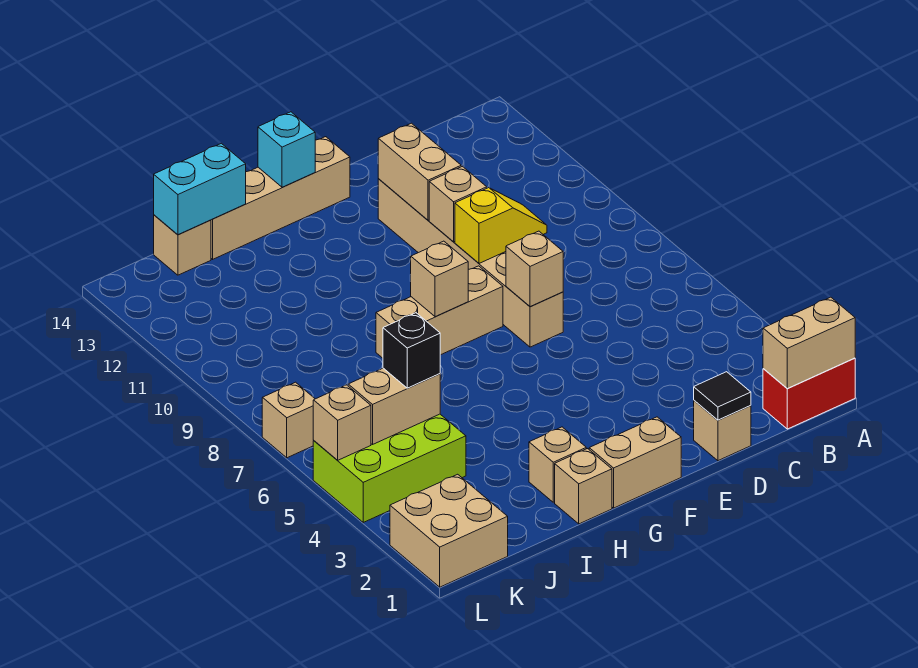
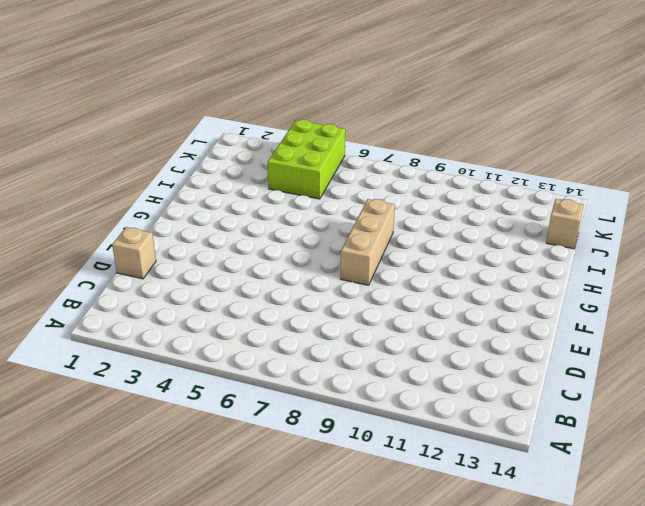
none -> red 1x2 brick [763,358,855,429]
none -> tan 1x6 brick [378,179,563,347]
none -> tan 1x2 brick [589,417,681,508]

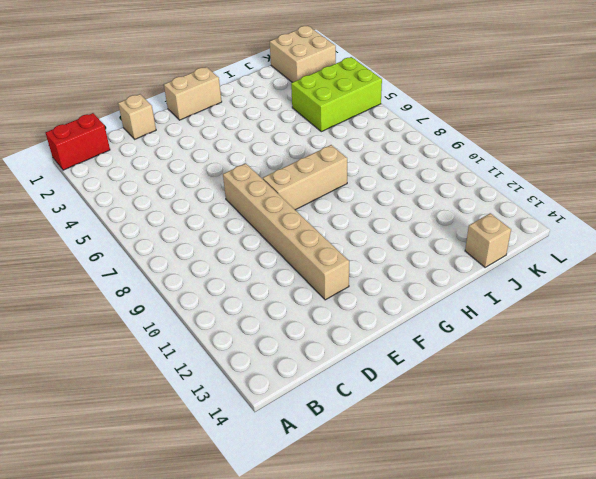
none -> tan 1x4 brick [211,137,350,259]
none -> tan 1x1 brick [555,449,612,524]
none -> tan 1x1 brick [529,427,586,502]

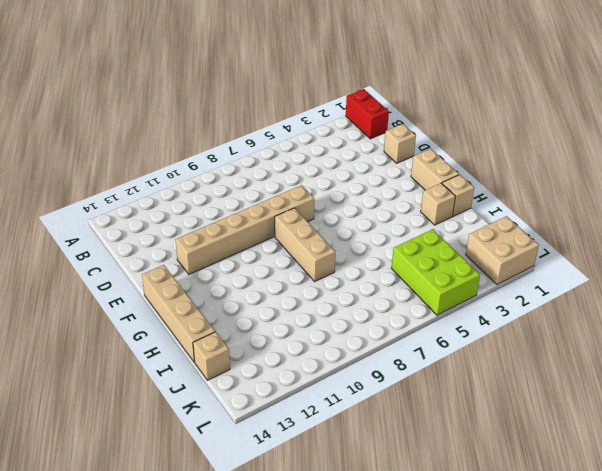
none -> tan 1x1 brick [262,382,315,458]
none -> tan 1x2 brick [763,297,855,388]
none -> black 1x1 tile [694,372,751,420]

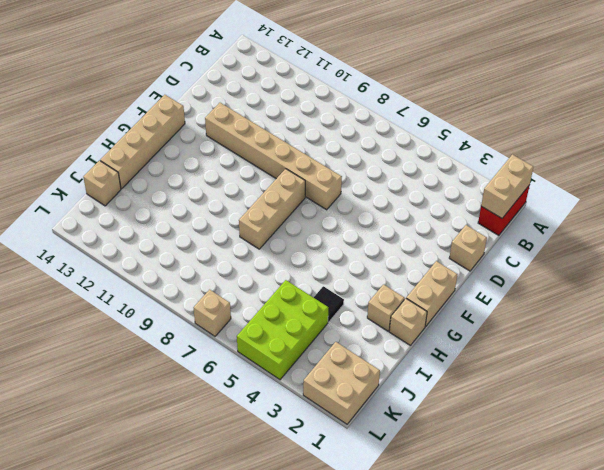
black 1x1 tile [314,286,344,322] -> black 1x1 tile moved to [694,372,751,420]
none -> yellow 1x2 slope [455,188,547,263]
none -> tan 1x1 brick [506,231,563,307]
none -> tan 1x1 brick [429,166,487,242]

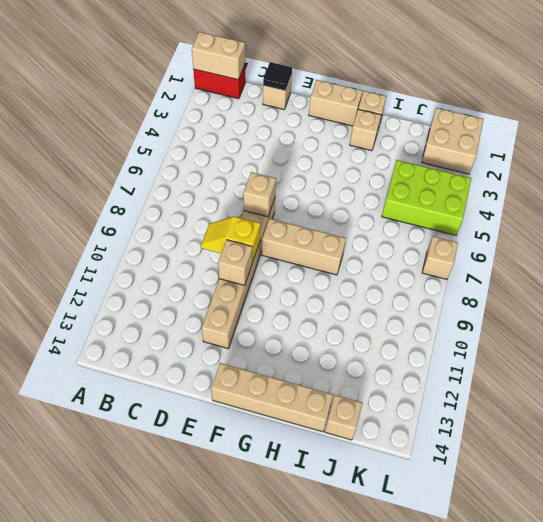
none -> tan 1x2 brick [378,123,461,220]
none -> tan 1x1 brick [411,241,468,317]
none -> cyan 1x1 brick [258,112,315,187]

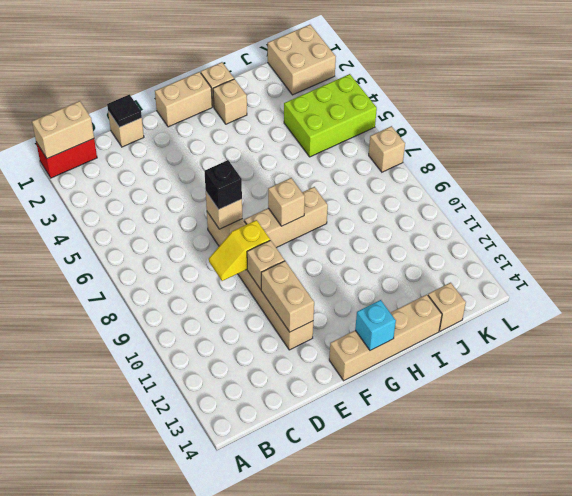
black 1x1 brick [204,160,242,210] -> black 1x1 brick moved to [383,313,440,388]
none -> cyan 1x2 brick [154,143,246,235]
none -> tan 1x2 brick [348,368,440,444]
none -> tan 1x1 brick [313,385,371,460]

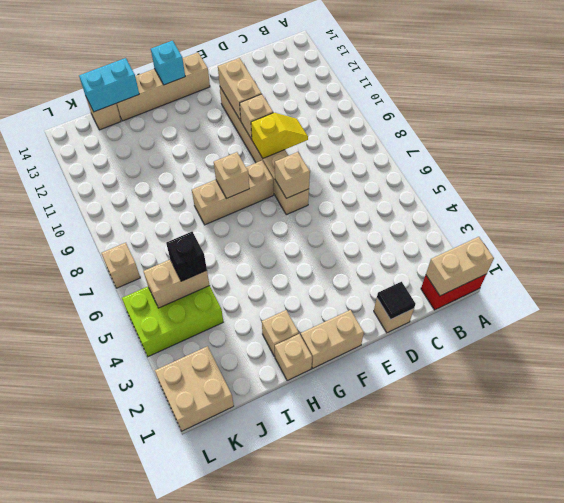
none -> tan 1x1 brick [313,385,371,460]

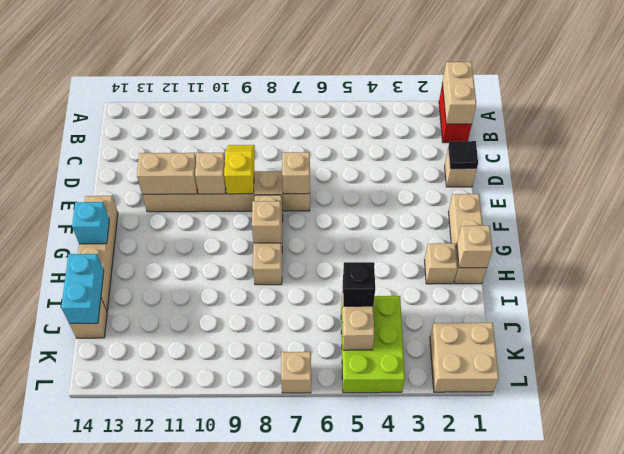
tan 1x1 brick [457,226,492,268] -> tan 1x1 brick moved to [313,385,371,460]

